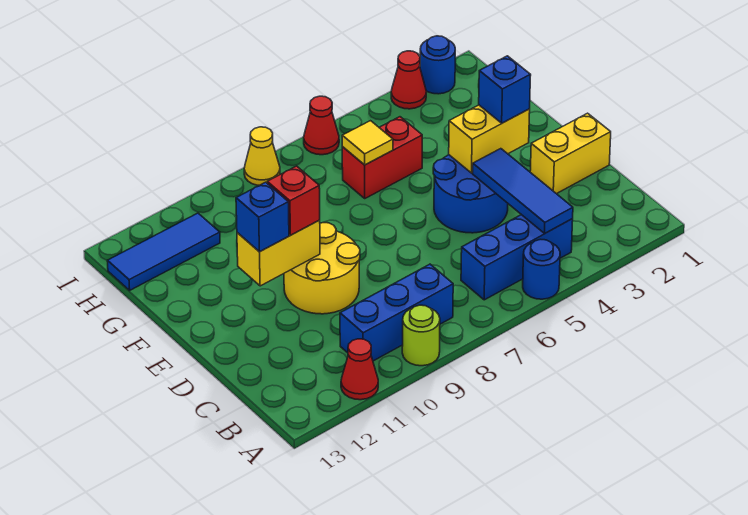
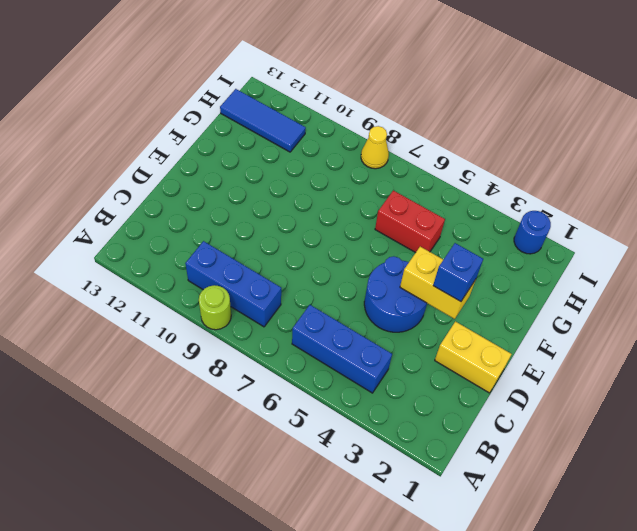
none -> blue 1x1 round brick [523,239,560,299]
none -> red 1x1 cone [341,339,378,400]
none -> yellow 2x2 round brick [284,223,360,314]

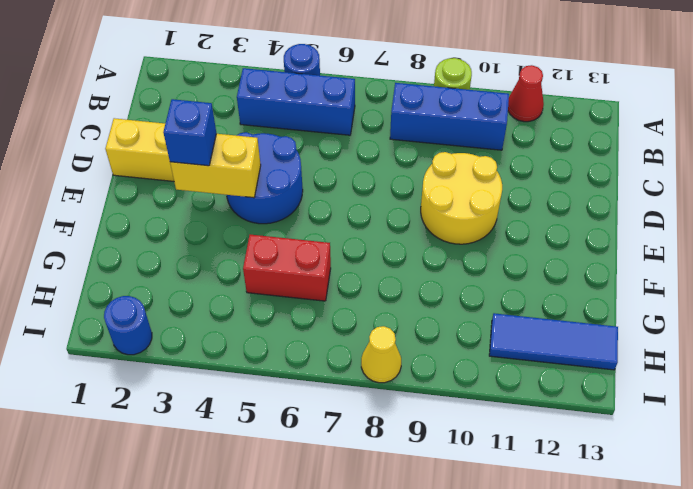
none -> red 1x1 cone [391,51,426,109]
none -> red 1x1 cone [304,96,339,155]
none -> blue 1x3 tile [473,149,573,233]

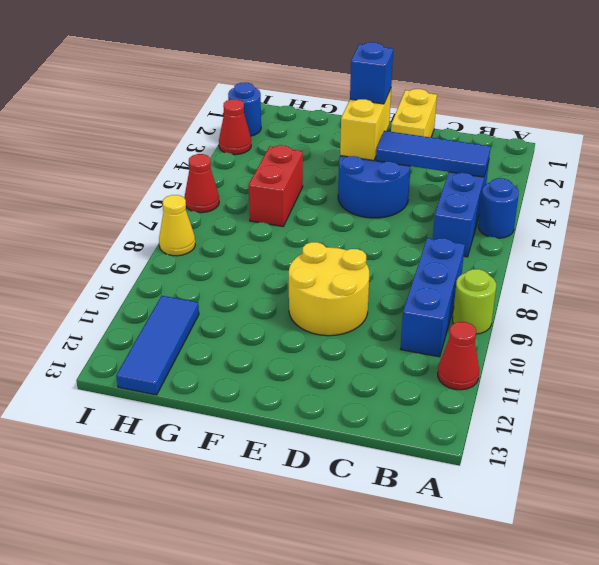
none -> yellow 1x2 brick [237,220,320,286]
none -> yellow 1x1 tile [342,121,393,165]
none -> red 1x1 brick [267,166,320,235]

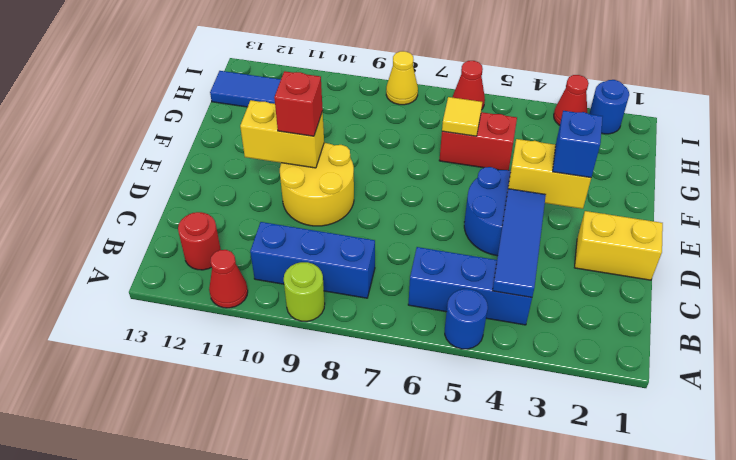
red 1x1 round brick [178,212,221,270] -> none
none -> blue 1x1 brick [236,182,289,252]

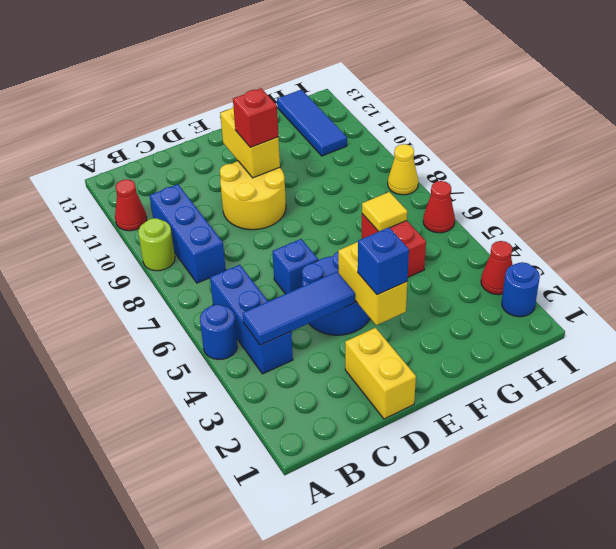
blue 1x1 brick [272,239,318,294] -> blue 1x1 brick moved to [236,182,289,252]

